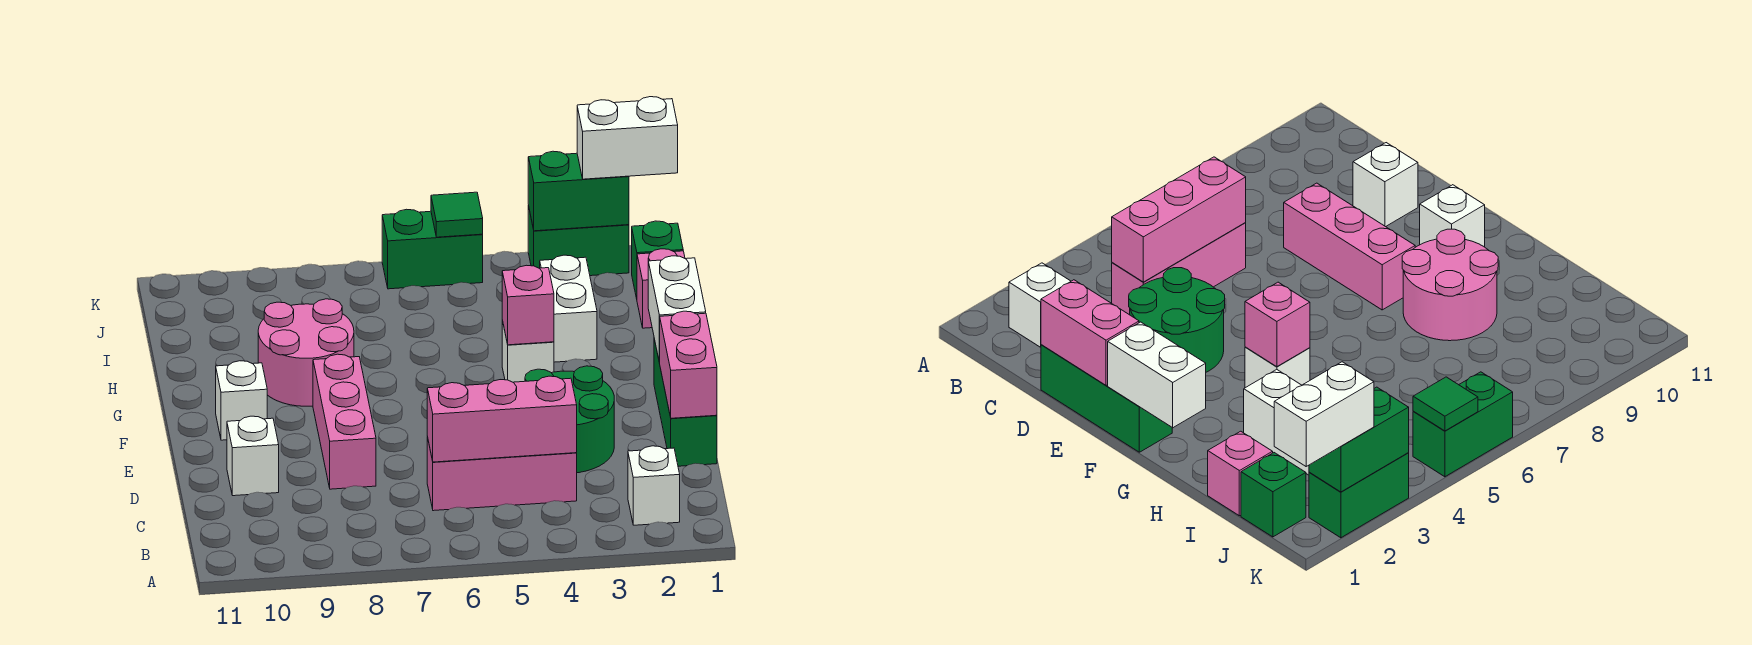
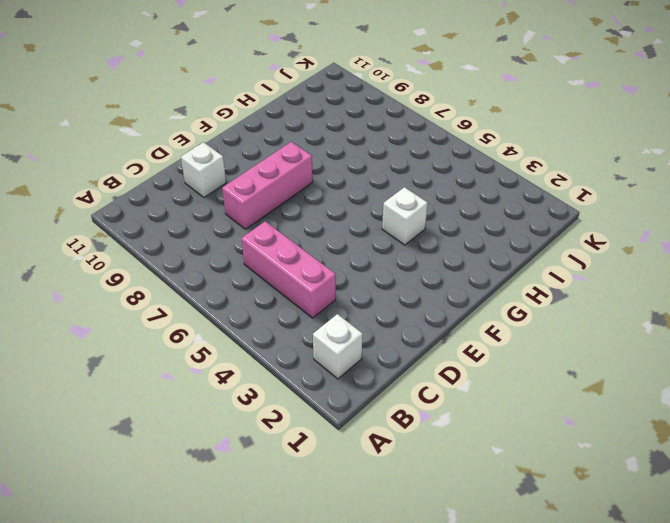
none -> green 1x3 brick [654,339,717,466]
none -> green 2x2 round brick [525,366,614,473]
none -> white 1x1 brick [216,361,267,440]

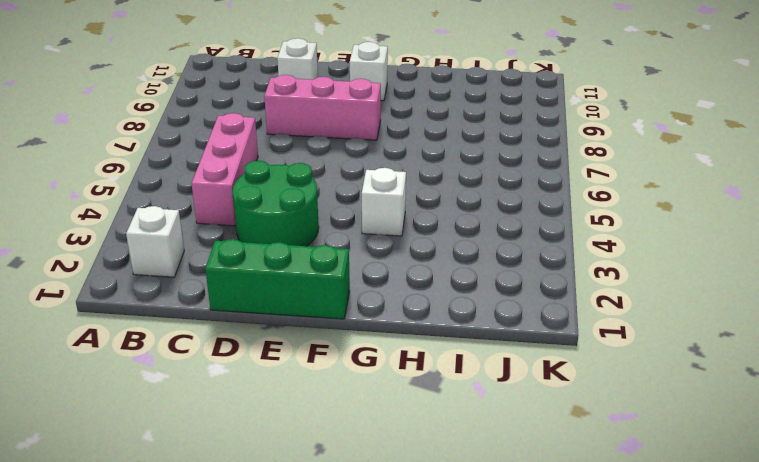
none -> pink 2x2 round brick [258,299,354,406]
none -> white 1x2 brick [540,255,597,362]
none -> pink 1x1 brick [637,249,685,328]

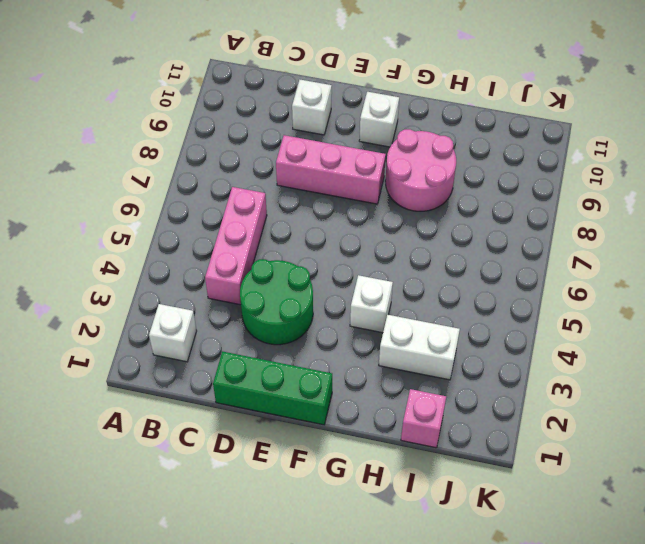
none -> green 1x1 brick [632,221,683,299]
none -> green 1x2 brick [528,206,629,276]
none -> green 1x2 brick [382,209,483,289]

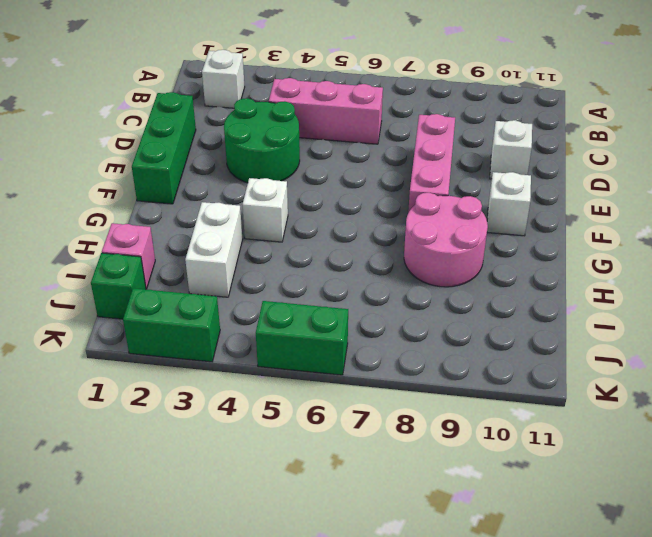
none -> pink 1x3 brick [427,376,577,462]
none -> pink 1x2 brick [660,311,717,418]
none -> white 1x2 brick [648,256,706,363]

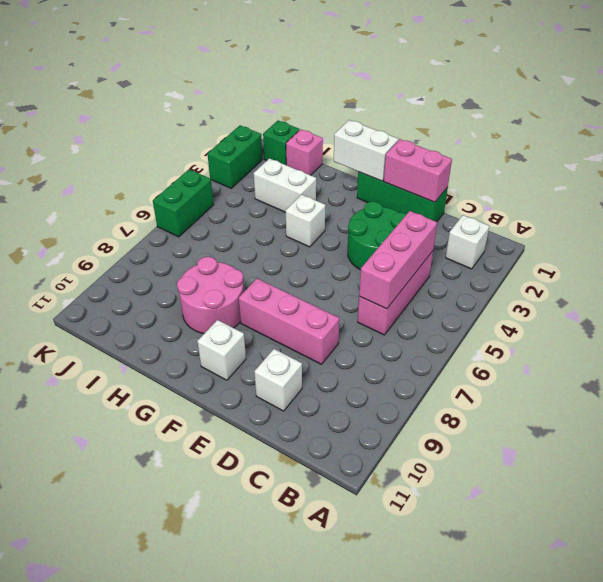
none -> pink 1x1 brick [502,265,554,345]
none -> green 1x2 brick [528,151,629,231]
none -> green 1x1 tile [431,192,483,237]

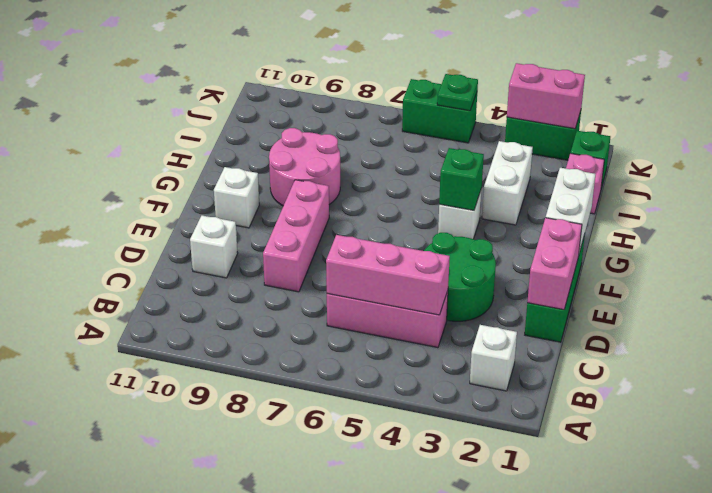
green 1x1 brick [439,148,484,210] -> pink 1x1 brick [502,265,554,345]
pink 1x2 brick [507,63,585,129] -> green 1x2 brick [528,151,629,231]
green 1x1 plate [437,74,478,111] -> green 1x1 tile [431,192,483,237]
none -> white 1x2 brick [577,97,678,179]

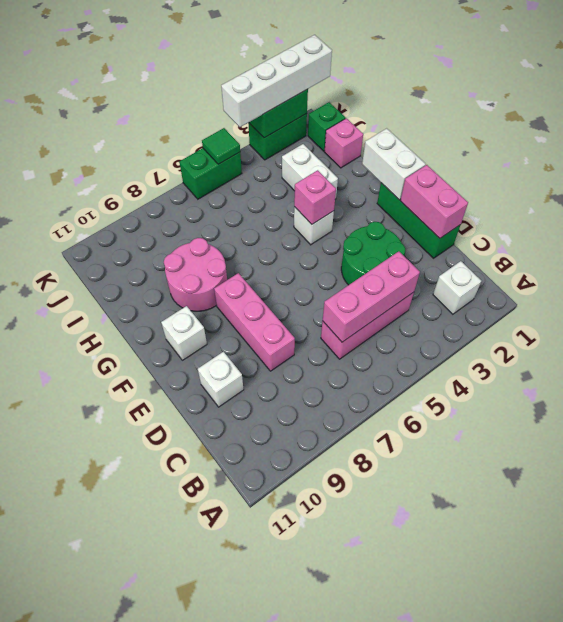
white 1x4 brick [221,35,332,127] -> white 1x2 brick [577,97,678,179]

